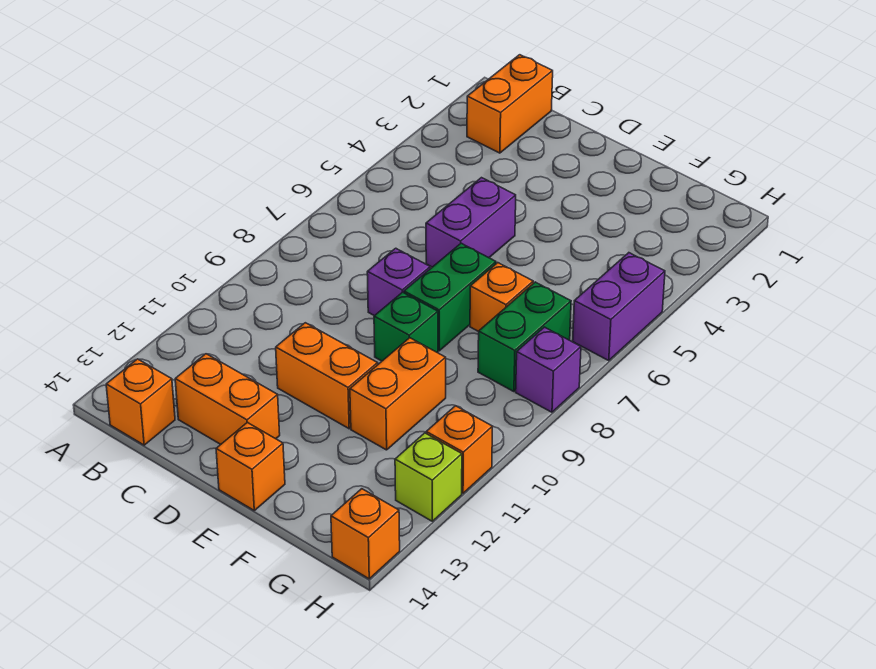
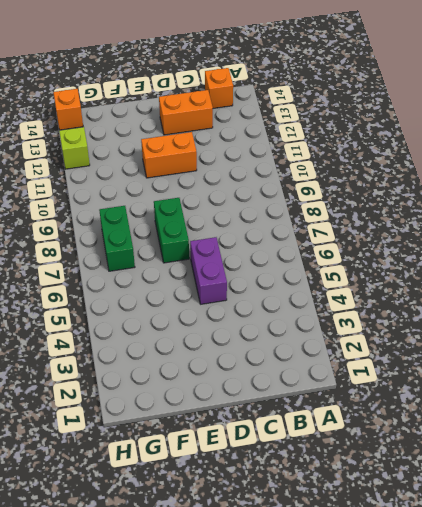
none -> orange 1x2 brick [467,55,553,153]
none -> purple 1x1 brick [367,248,430,316]
none -> green 1x1 brick [374,292,438,361]

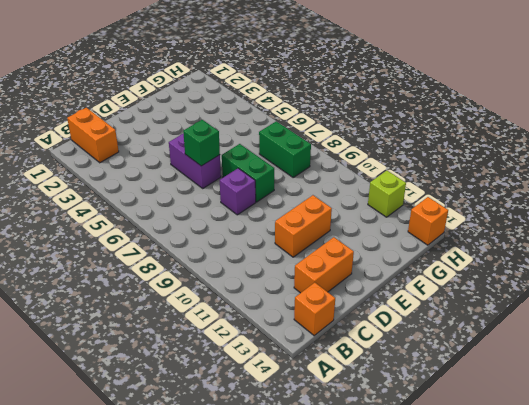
green 1x1 brick [183,120,220,166] -> green 1x1 brick moved to [374,292,438,361]
none -> orange 1x1 brick [216,422,285,510]
none -> orange 1x1 brick [470,263,533,332]
none -> orange 1x2 brick [350,338,446,450]

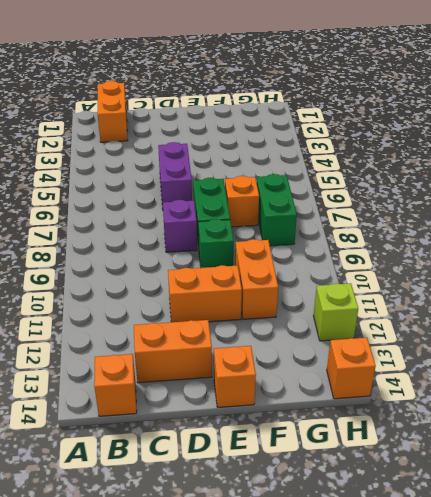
none -> purple 1x2 brick [573,253,665,360]
none -> purple 1x1 brick [516,327,581,412]
none -> orange 1x1 brick [426,406,493,493]

